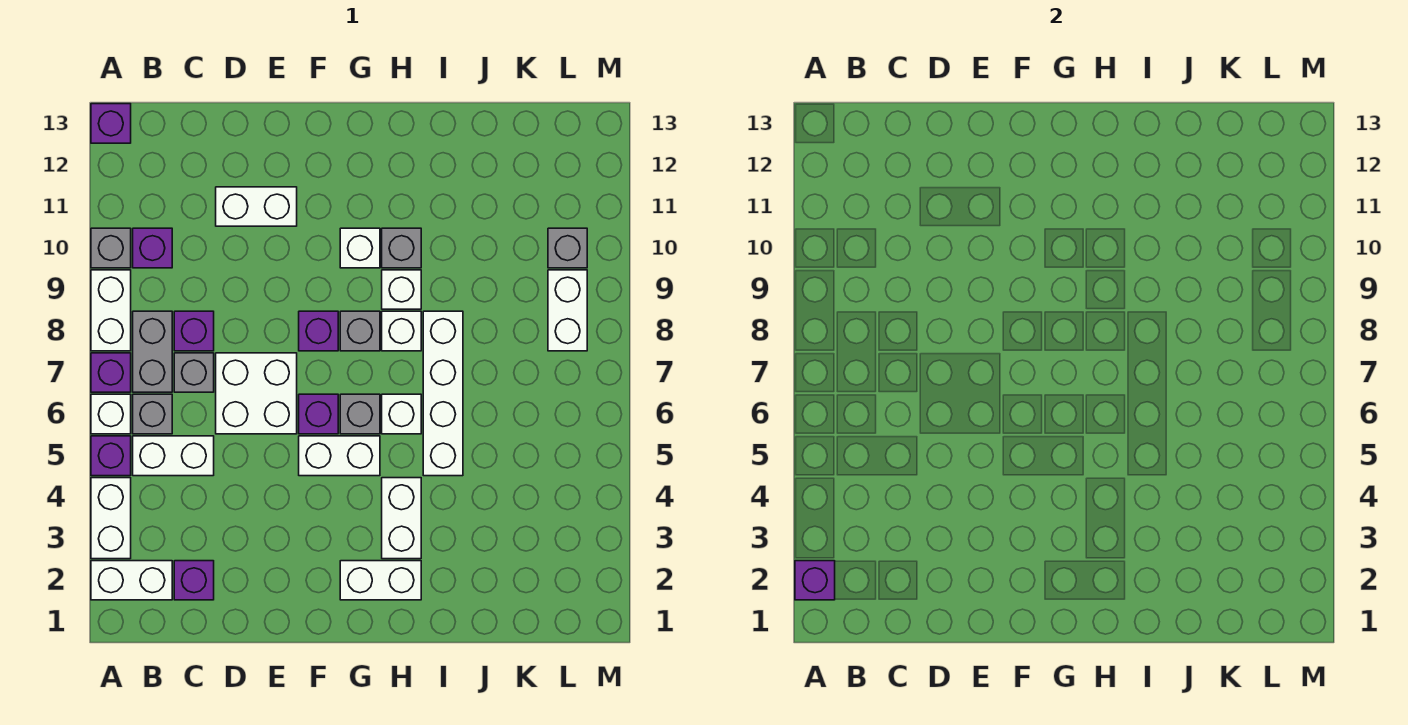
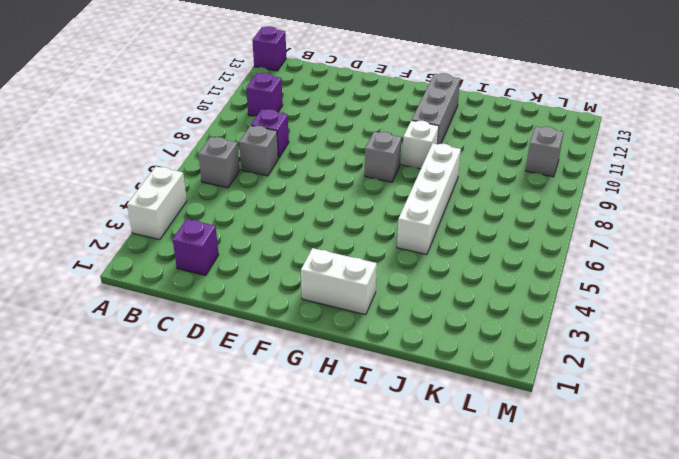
grey 1x3 brick [412,73,460,144] -> grey 1x1 brick [382,228,421,268]
none -> white 1x2 brick [91,561,172,600]
none -> purple 1x1 brick [91,436,131,476]
none -> white 1x1 brick [91,394,131,434]
none -> purple 1x1 brick [91,353,131,392]

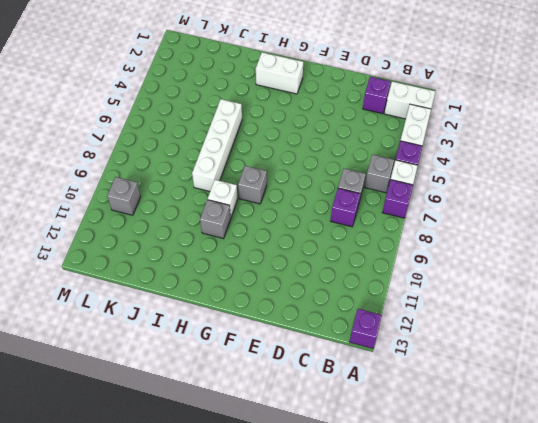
none -> white 1x2 brick [91,270,131,351]
none -> grey 1x1 brick [91,228,131,268]
none -> white 1x2 brick [133,436,214,476]
none -> grey 1x2 brick [133,311,172,392]

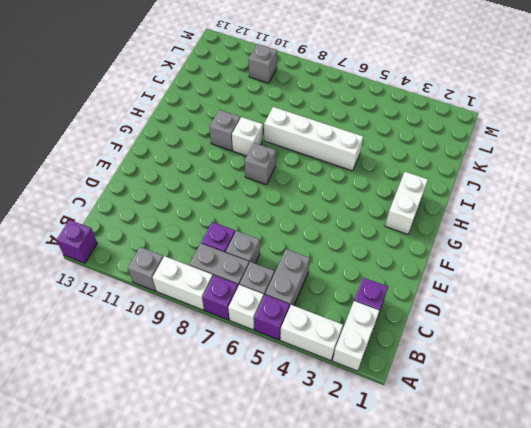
grey 1x2 brick [265,249,310,306] -> white 1x2 brick [133,436,214,476]
none -> purple 1x1 brick [133,228,172,268]
none -> white 2x2 brick [216,353,297,434]
none -> white 1x2 brick [216,187,297,226]
none -> white 1x2 brick [299,436,380,476]

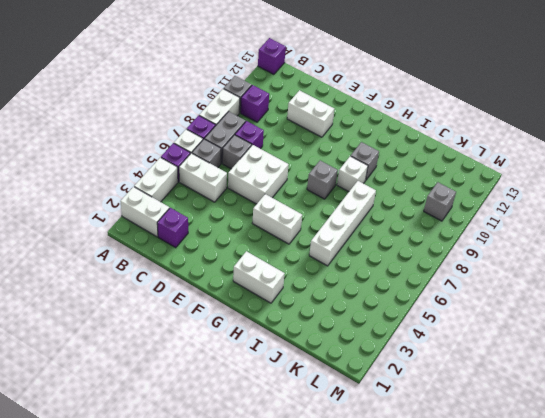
none -> purple 1x1 brick [299,394,338,434]
none -> purple 1x1 brick [299,311,338,351]
none -> grey 1x1 brick [340,394,380,434]
none -> white 1x1 brick [340,228,380,268]

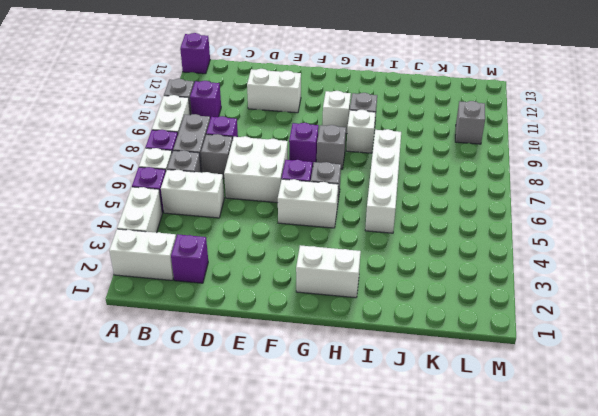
none -> white 1x2 brick [382,478,421,559]
none -> white 1x1 brick [382,394,421,434]
none -> white 1x1 brick [382,311,421,351]
none -> white 1x2 brick [548,270,587,351]

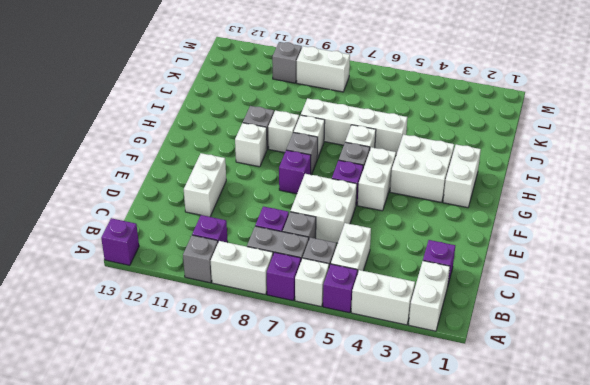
white 2x2 brick [390,135,454,202] -> white 1x2 brick [382,478,421,559]
none -> purple 1x1 brick [795,561,835,600]

